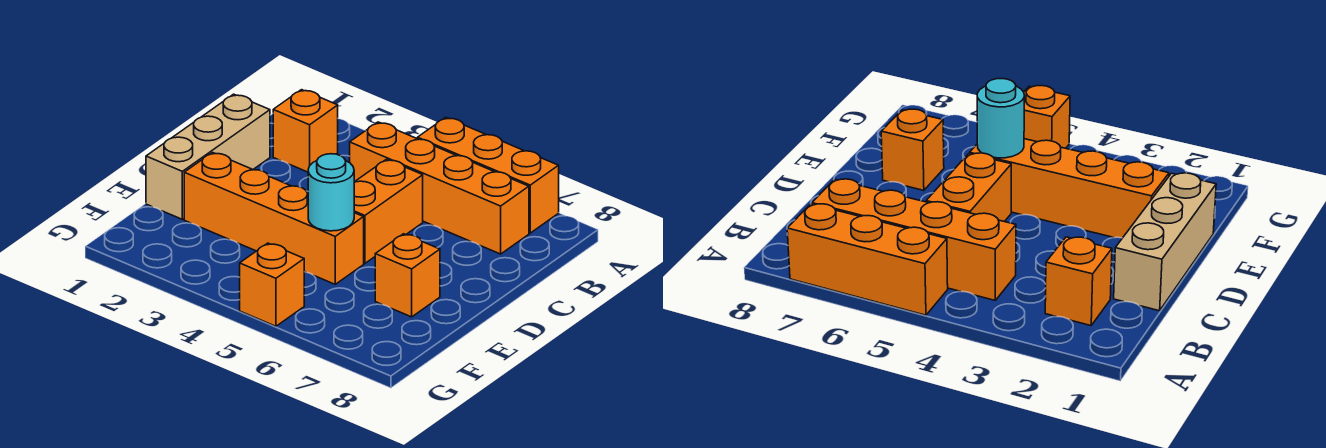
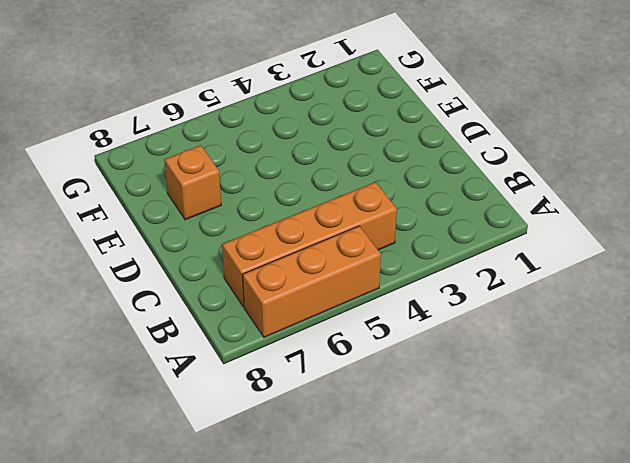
none -> orange 1x1 brick [273,90,338,172]
none -> tan 1x3 brick [146,94,270,219]

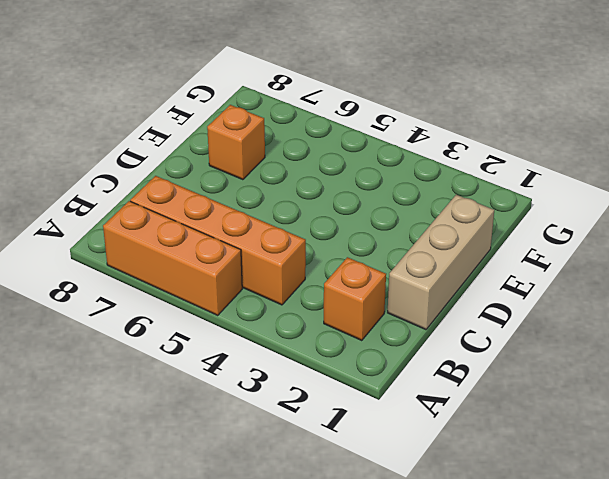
none -> orange 1x2 brick [354,159,423,263]
none -> orange 1x4 brick [184,153,364,284]

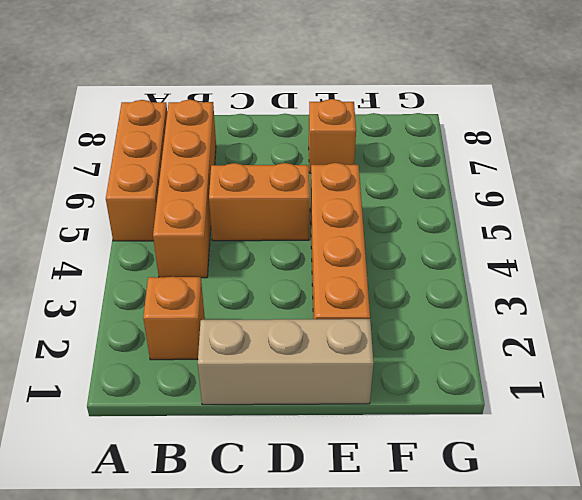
none -> orange 1x1 brick [240,243,304,326]
none -> cyan 1x1 round brick [308,154,354,231]

